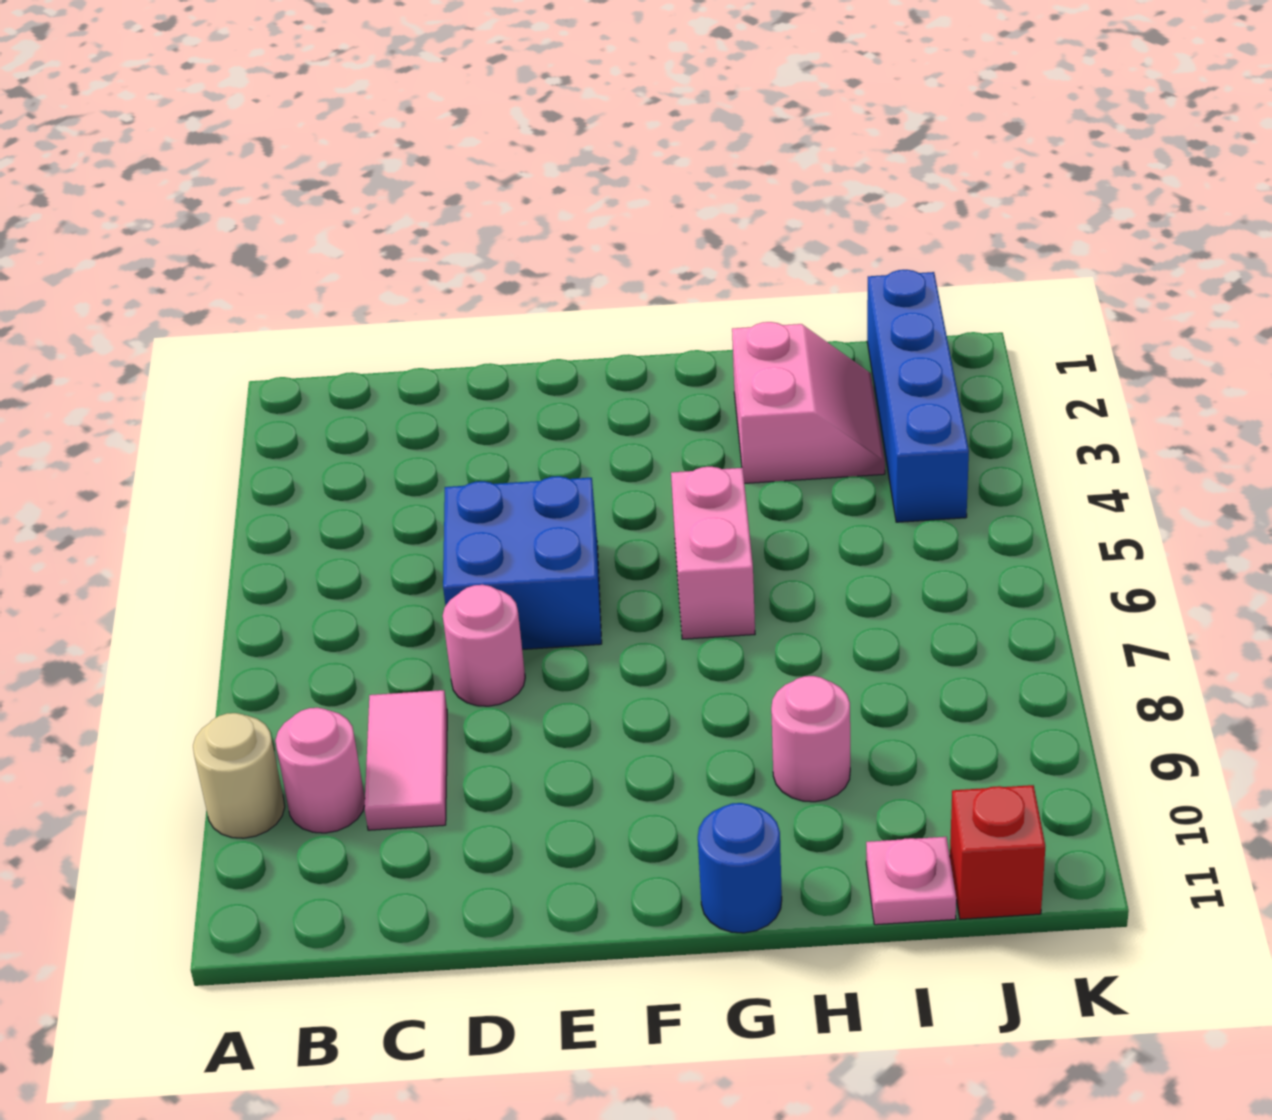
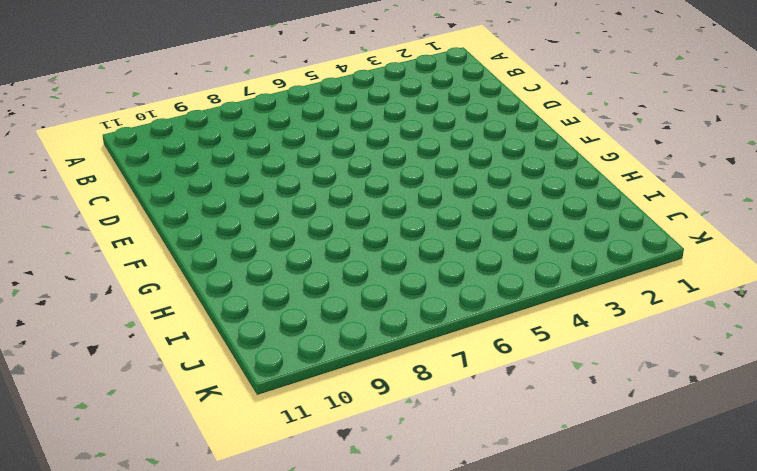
none -> tan 1x1 round brick [193,713,285,838]
none -> pink 1x1 round brick [275,708,365,833]
none -> pink 1x2 tile [364,690,447,830]

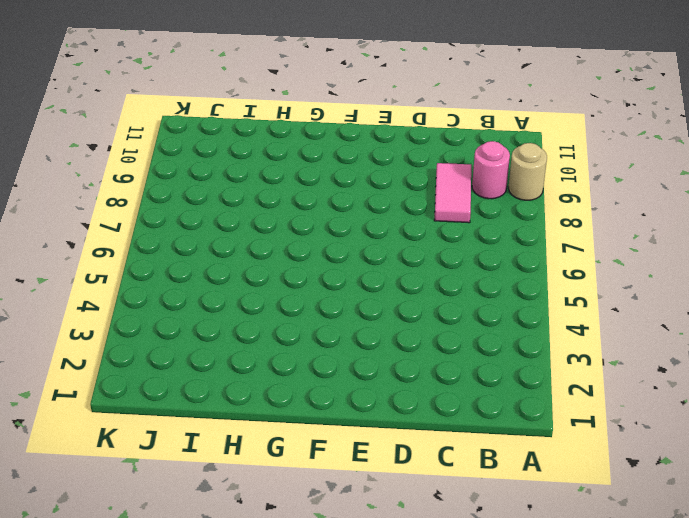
none -> blue 2x2 brick [443,476,602,649]
none -> pink 1x1 round brick [443,585,525,706]
none -> pink 1x2 brick [671,467,755,639]

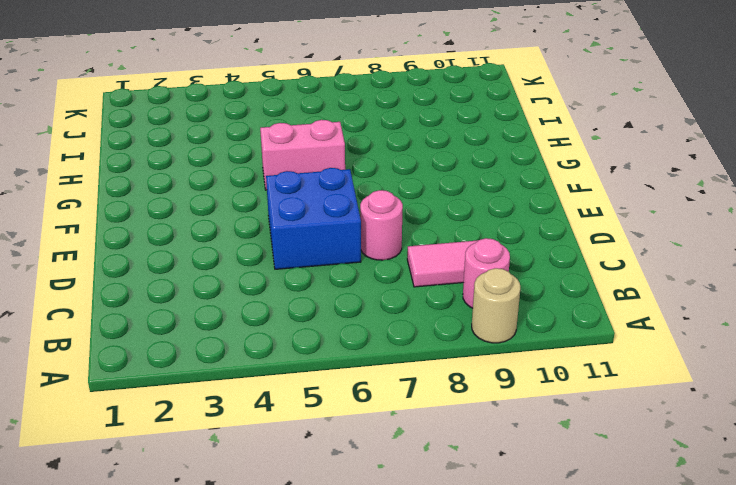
none -> blue 1x1 round brick [698,803,782,933]
none -> pink 2x2 slope [732,322,885,483]
none -> pink 1x1 round brick [771,676,850,802]

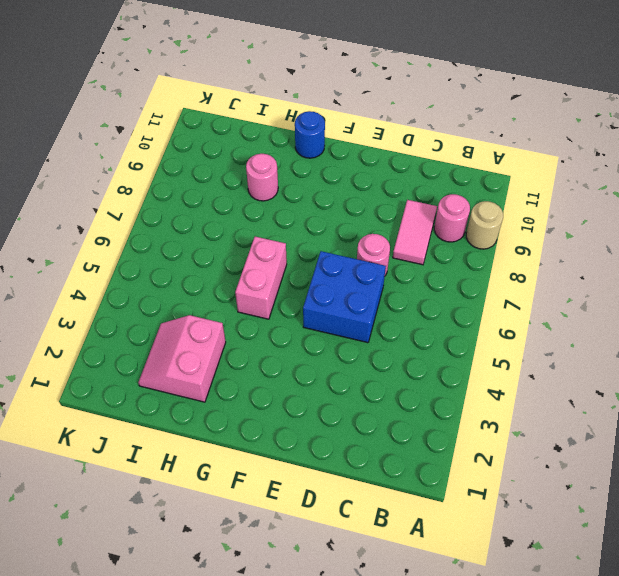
none -> pink 1x1 plate [866,837,956,925]
none -> blue 1x4 brick [867,270,969,522]
none -> red 1x1 brick [950,785,1045,919]

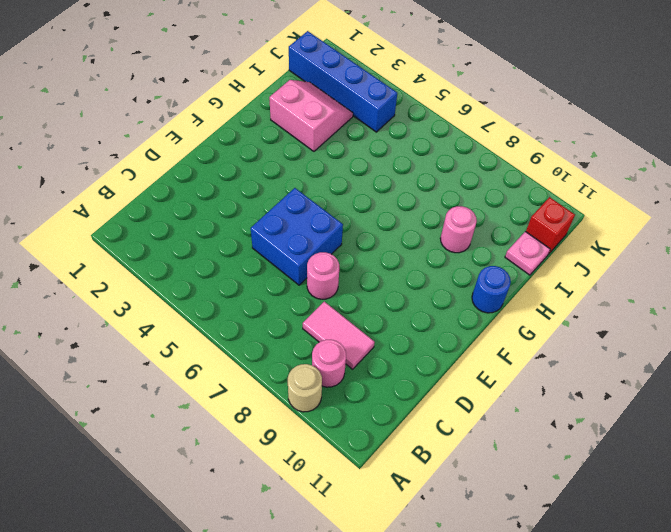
none -> pink 1x2 brick [671,467,755,639]

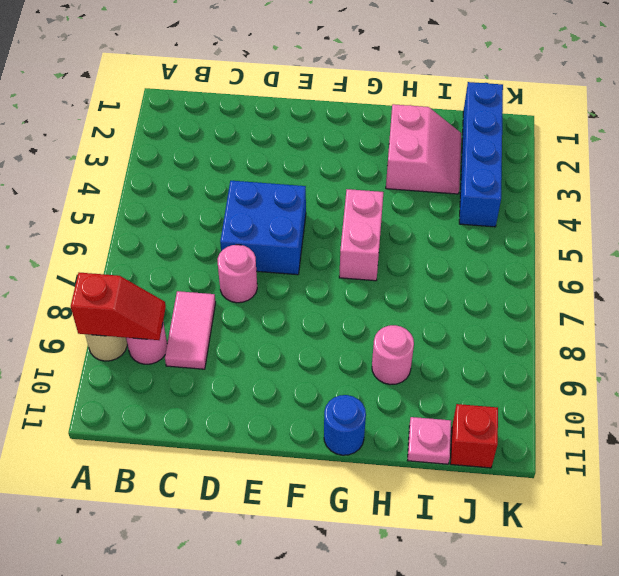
red 1x2 slope [71,273,166,340] -> none

